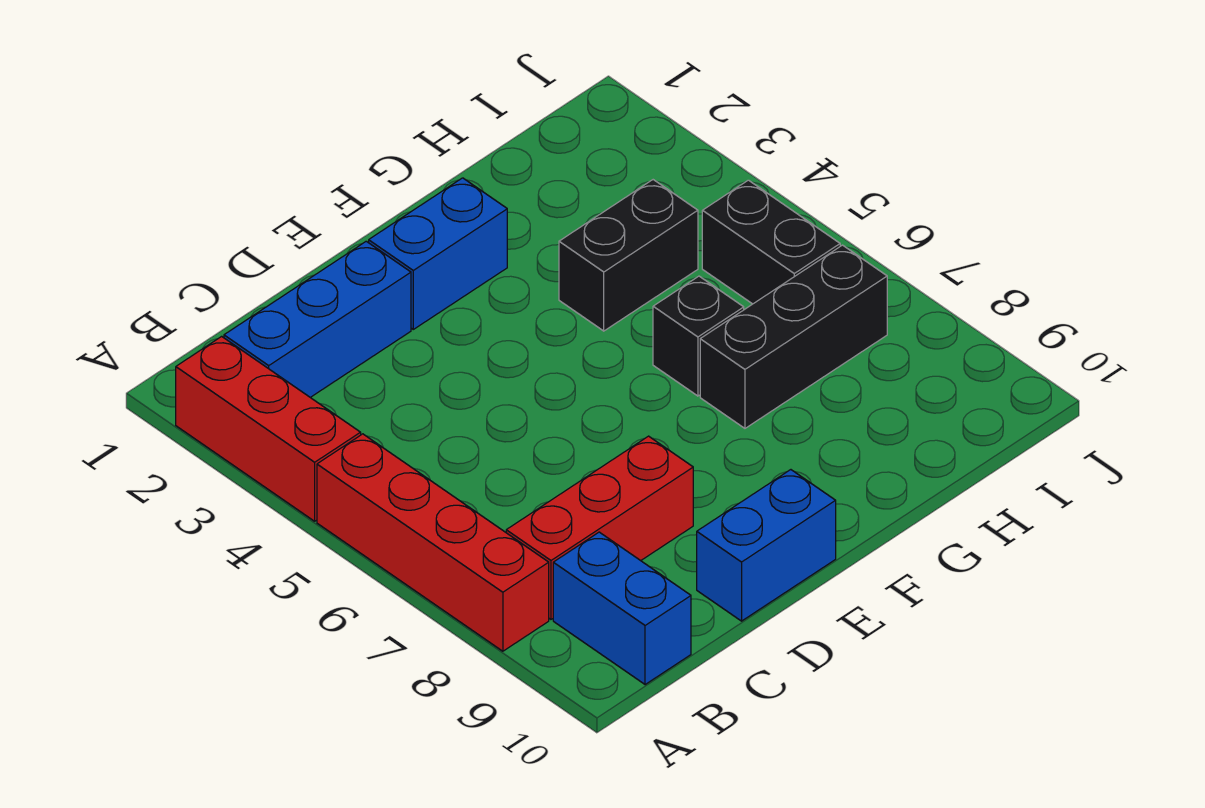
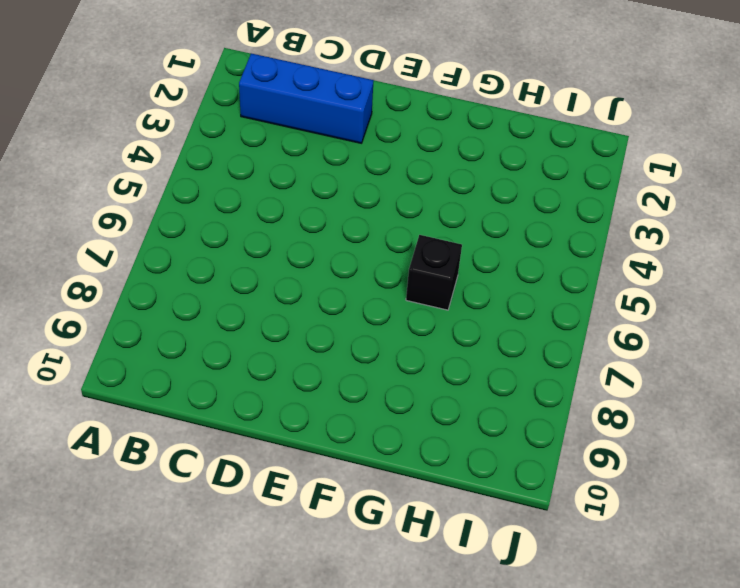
none -> red 1x3 brick [176,336,361,521]
none -> red 1x4 brick [317,434,549,651]

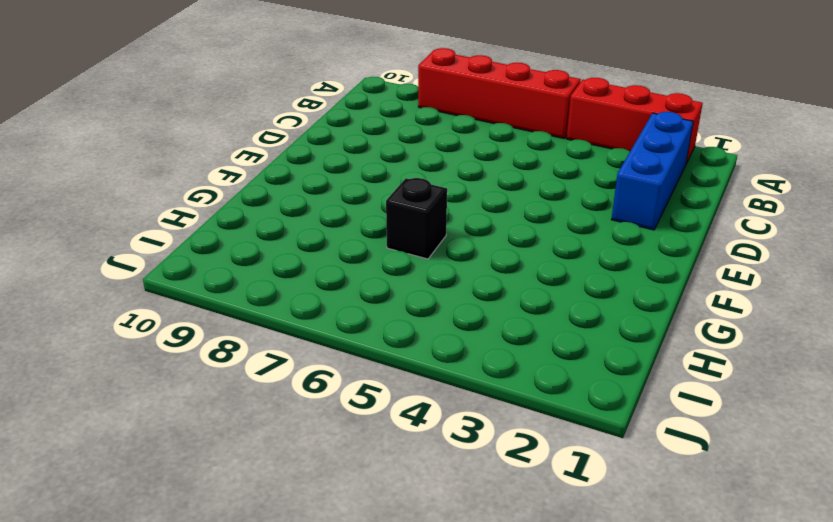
none -> red 1x3 brick [506,436,693,619]
none -> blue 1x2 brick [553,532,691,685]

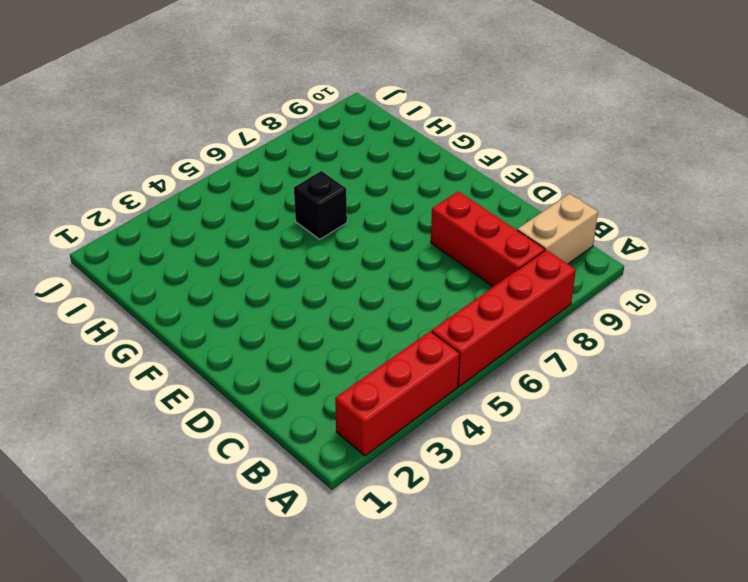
tan 1x2 brick [517,194,598,264] -> blue 1x2 brick [553,532,691,685]
none -> blue 1x3 brick [224,241,411,397]
none -> blue 1x2 brick [697,470,836,621]

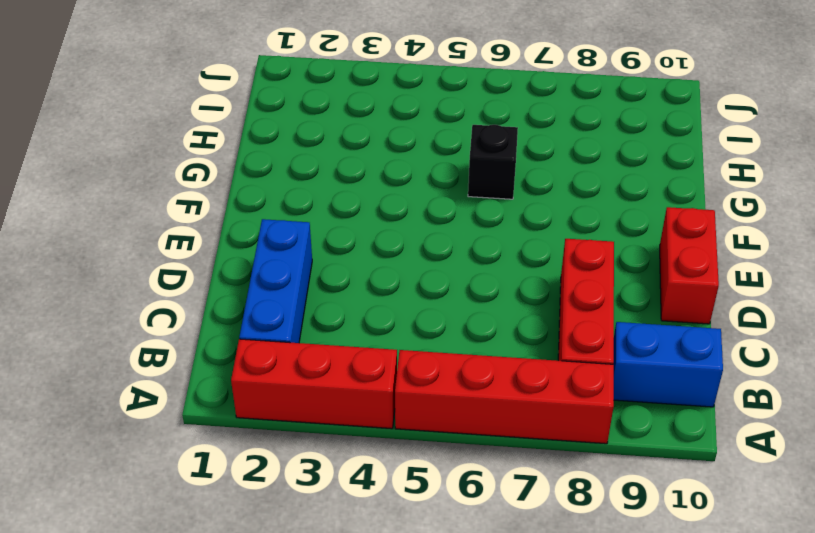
red 1x2 brick [660,207,719,324] -> blue 1x2 brick [697,470,836,621]
none -> blue 1x2 brick [369,178,507,329]
none -> black 1x2 brick [559,180,698,331]

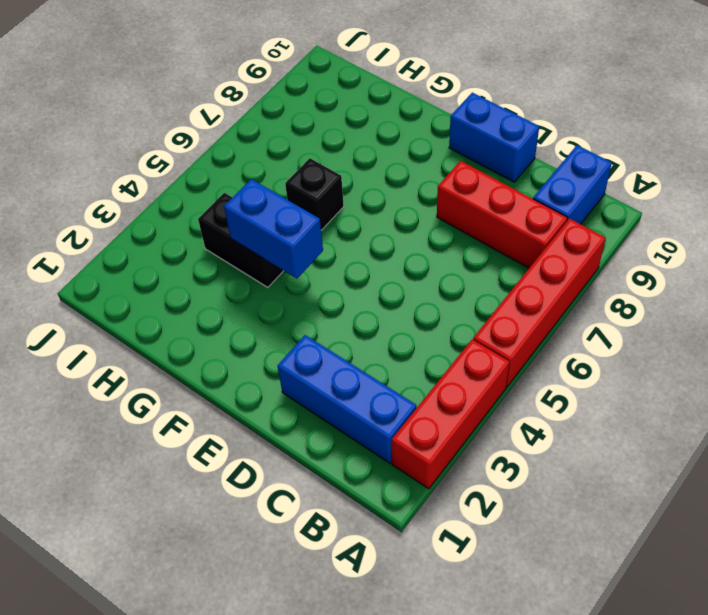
blue 1x2 brick [224,179,323,279] -> blue 1x2 brick moved to [369,178,507,329]
none -> black 1x3 brick [700,245,887,428]
none -> black 1x2 brick [702,180,840,304]

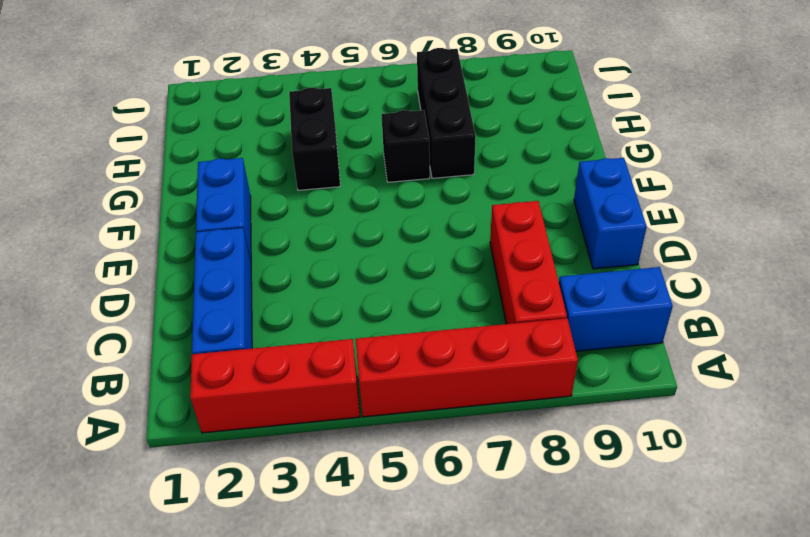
none -> black 1x2 brick [702,180,840,304]

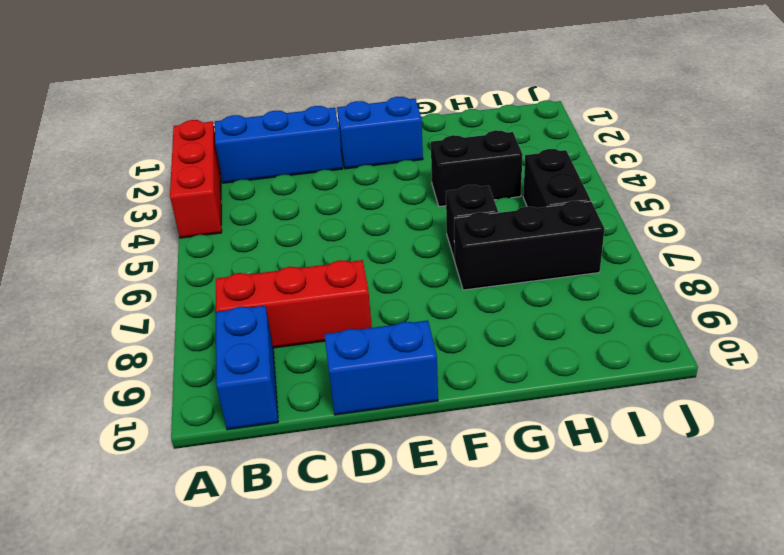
none -> red 1x4 brick [317,434,549,651]

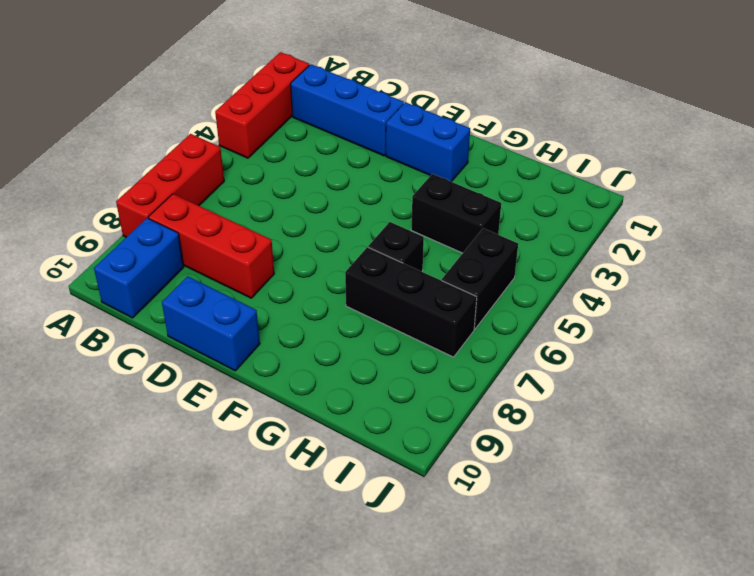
red 1x3 brick [116,134,224,237] -> red 1x4 brick [317,434,549,651]

